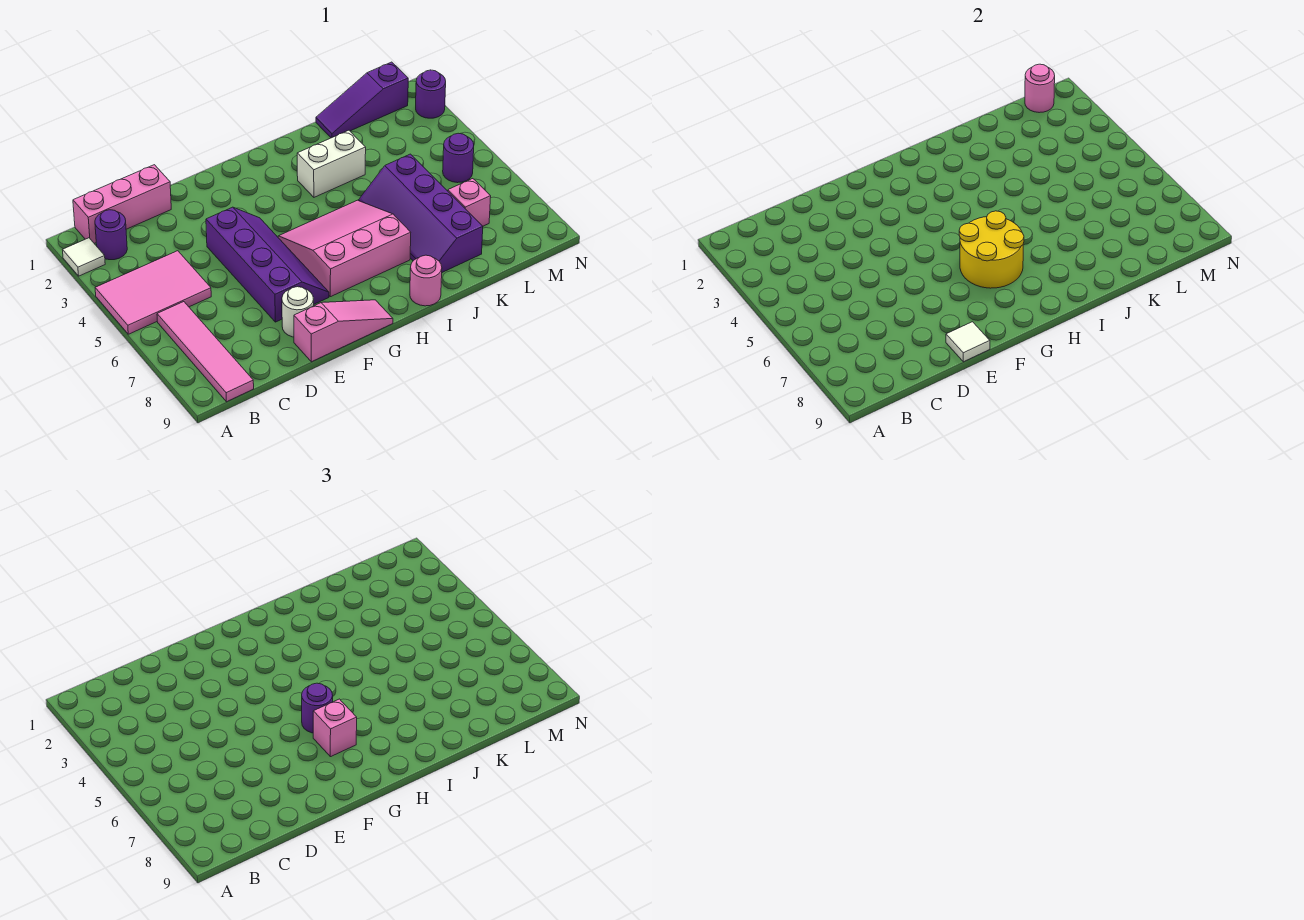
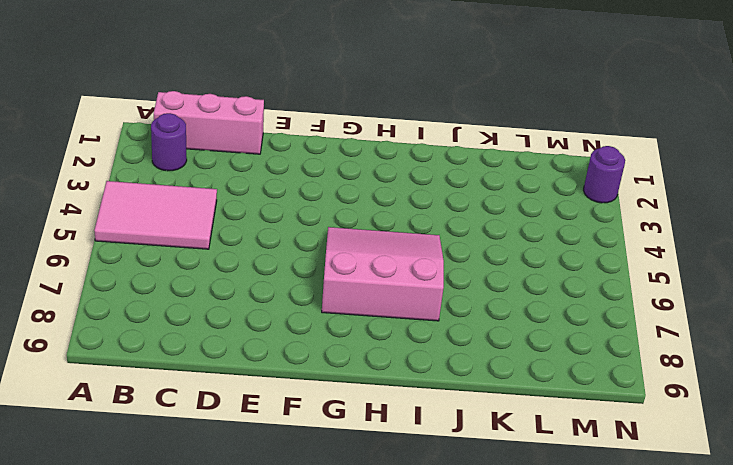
none -> white 1x1 tile [63,238,105,276]
none -> pink 1x4 tile [157,302,254,402]
none -> purple 2x4 slope [206,207,329,322]

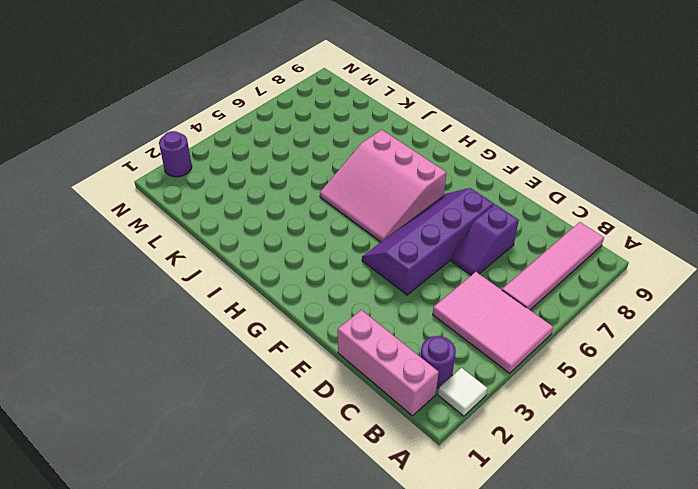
purple 1x2 slope [451,204,519,275] -> none
none -> white 1x1 round brick [282,287,314,337]
none -> pink 1x3 slope [294,300,393,362]
none -> white 1x2 brick [297,130,366,197]

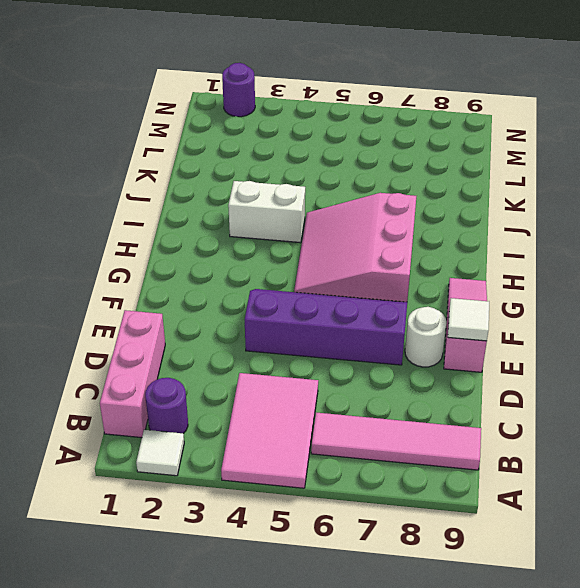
white 1x2 brick [228,181,305,243] -> white 1x2 brick turned to [297,130,366,197]
none -> pink 1x1 round brick [410,255,442,306]
none -> purple 2x4 slope [359,154,483,272]
none -> purple 1x3 slope [316,62,408,138]

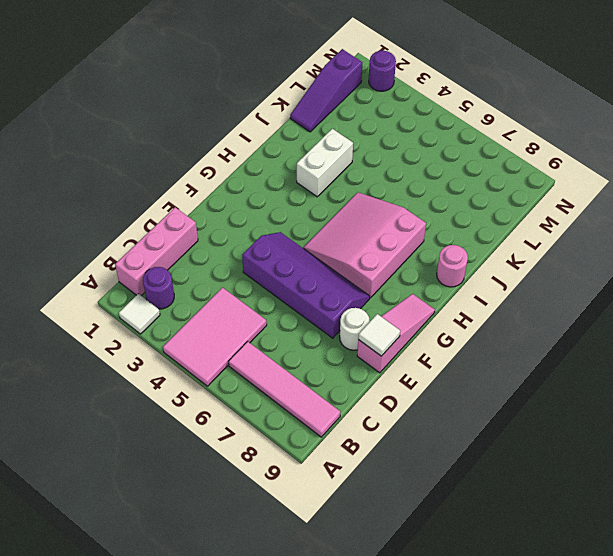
none -> purple 2x4 slope [359,154,483,272]
none -> pink 1x1 brick [448,179,491,226]
none -> purple 1x1 round brick [443,133,474,183]

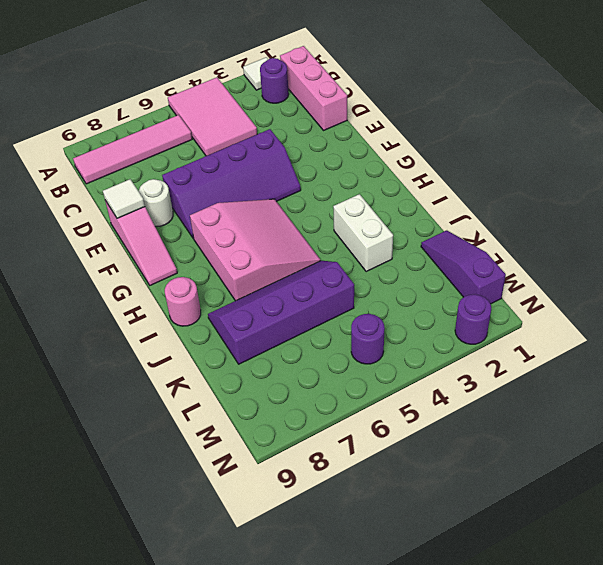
none -> pink 1x1 brick [448,179,491,226]
none -> yellow 2x2 round brick [959,211,1024,288]
none -> pink 1x1 round brick [1025,64,1055,113]

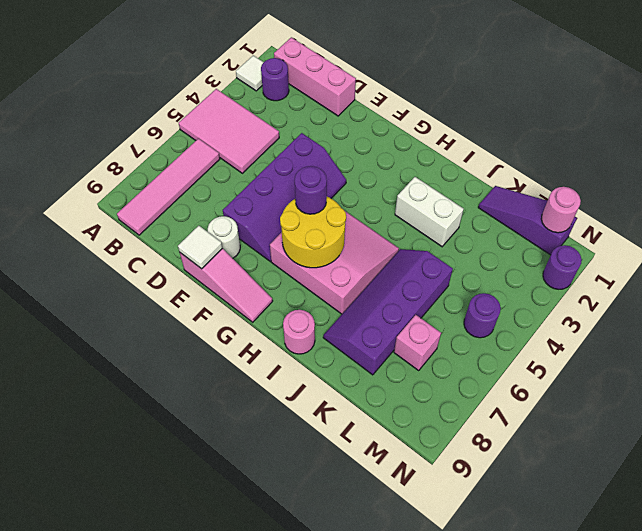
none -> pink 1x1 brick [313,699,357,757]

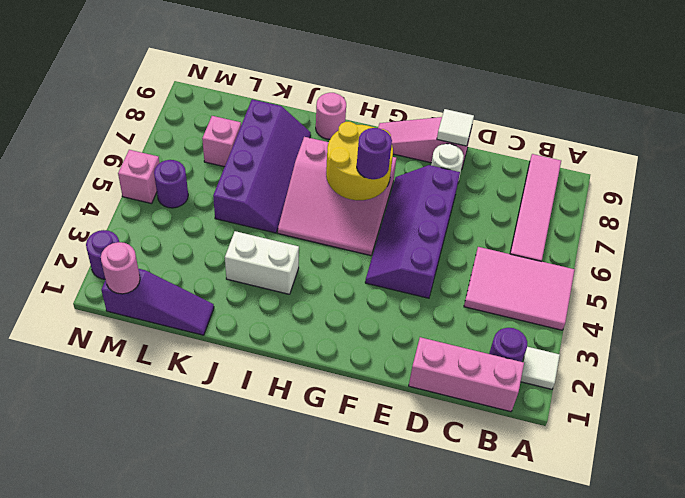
pink 1x1 brick [118,150,159,204] -> pink 1x1 brick moved to [313,699,357,757]

